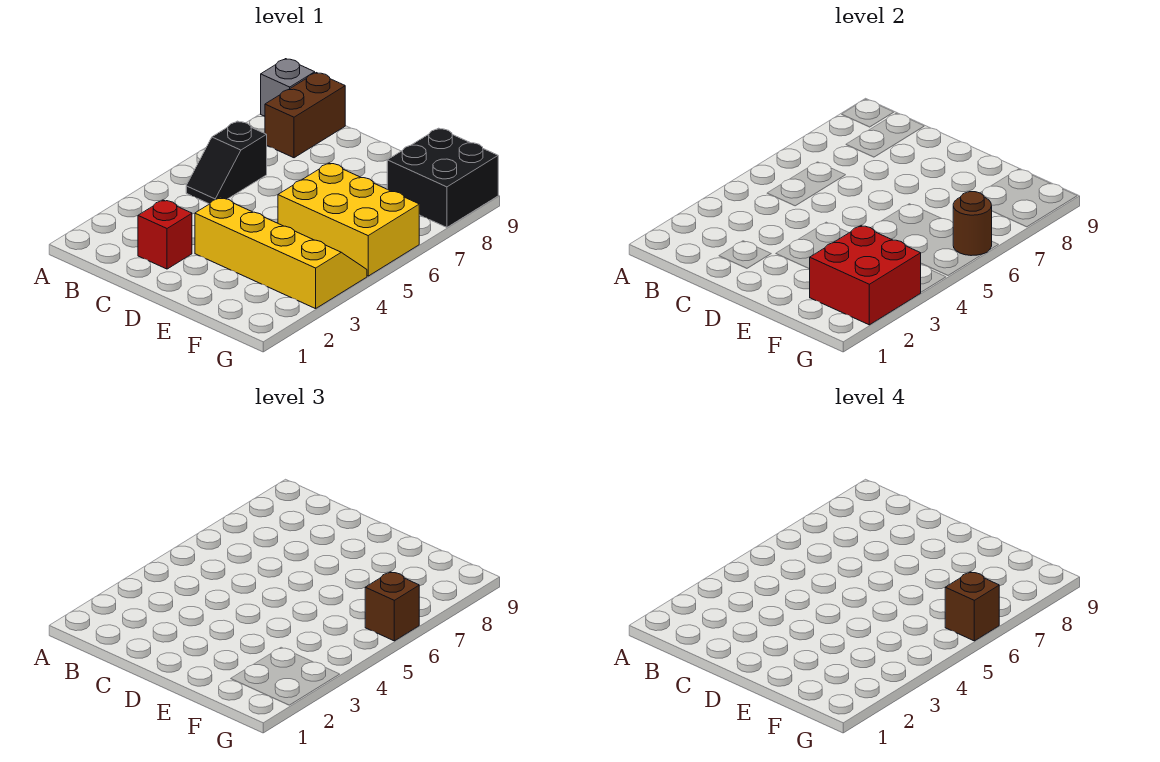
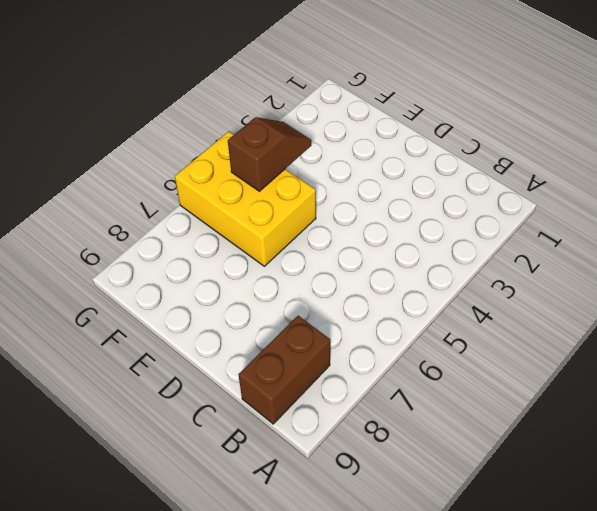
brown 1x2 slope [228,117,311,191] -> none
none -> grey 1x1 brick [261,59,315,116]
none -> black 1x2 slope [186,121,267,204]

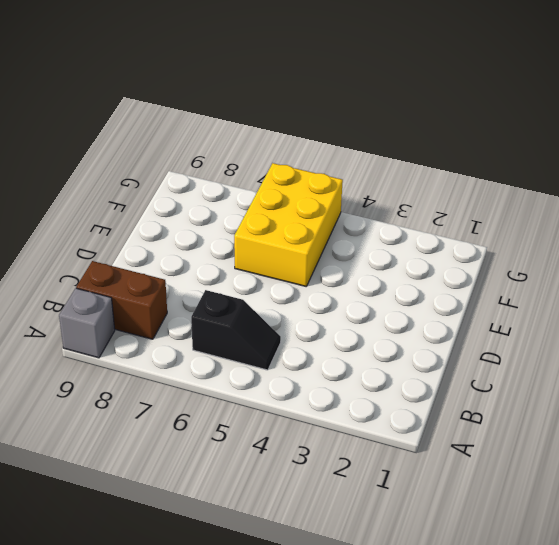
none -> red 1x1 brick [138,200,192,269]
none -> yellow 2x4 slope [195,197,367,309]

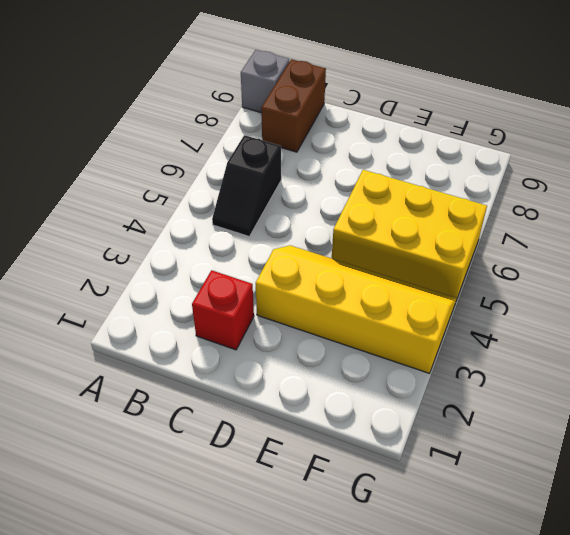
none -> black 2x2 brick [387,128,498,227]
none -> red 2x2 brick [810,226,921,325]

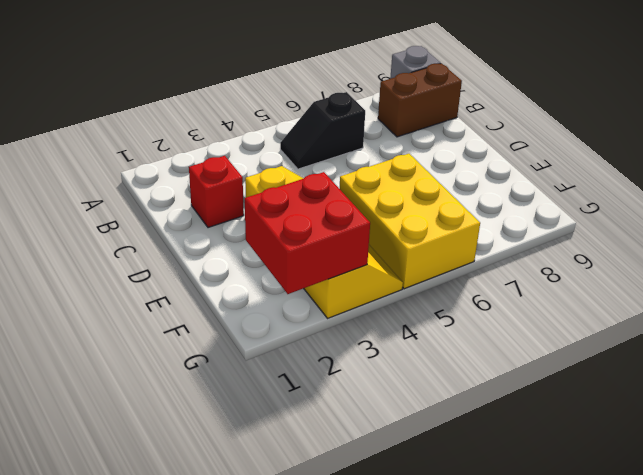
none -> black 2x2 brick [387,128,498,227]
none -> brown 1x1 round brick [953,192,992,256]

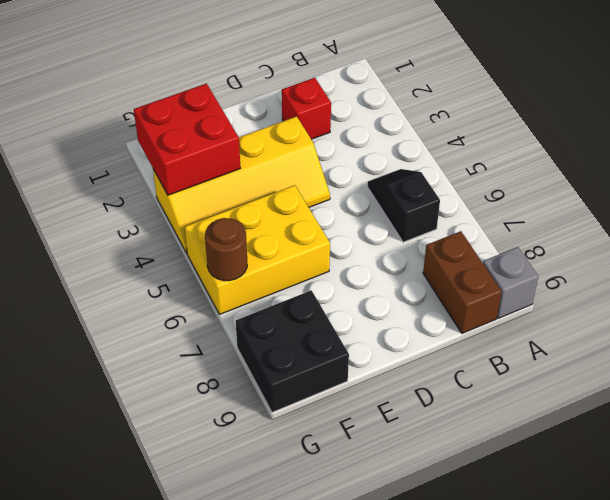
none -> brown 1x1 brick [365,572,419,641]
none -> brown 1x1 brick [945,572,999,641]

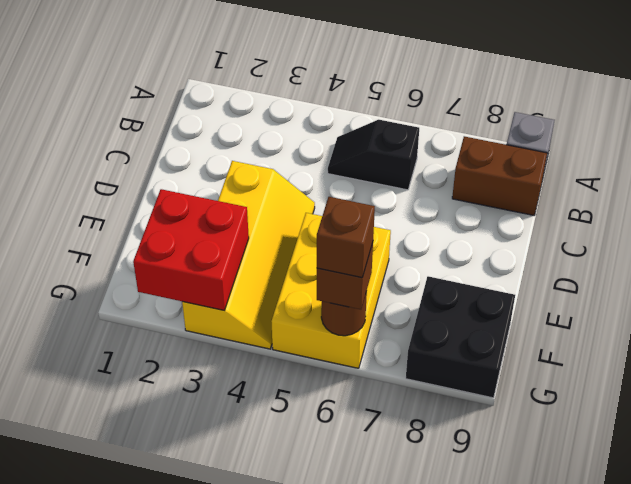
none -> red 1x1 brick [138,200,192,269]

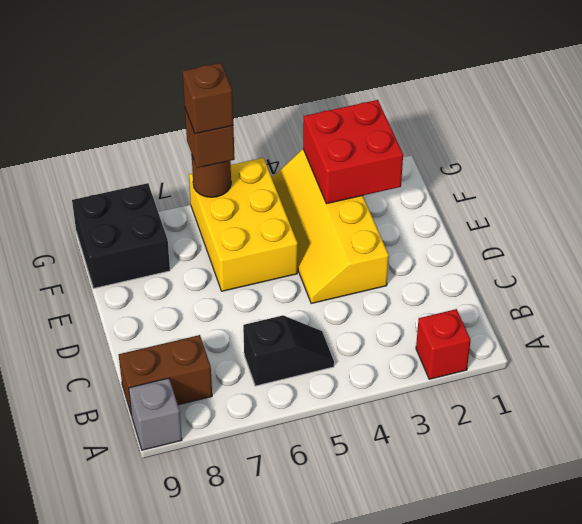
red 1x1 brick [416,309,471,379] -> red 1x1 brick moved to [138,200,192,269]

